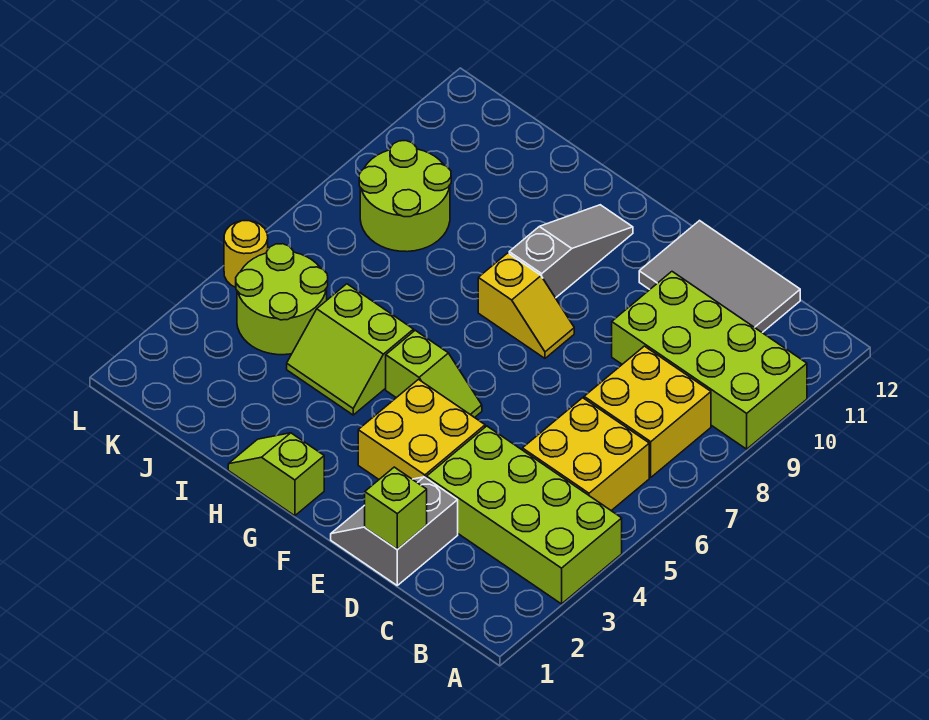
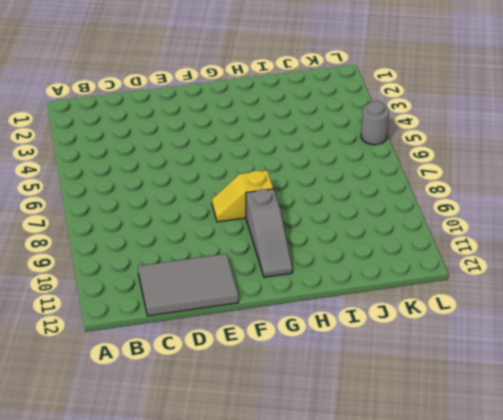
grey 1x1 round brick [361,101,389,145] -> yellow 1x1 round brick [224,221,268,287]
none -> lime 2x4 brick [427,426,622,604]
none -> lime 2x4 brick [612,272,807,449]
none -> yellow 2x2 brick [522,398,649,511]

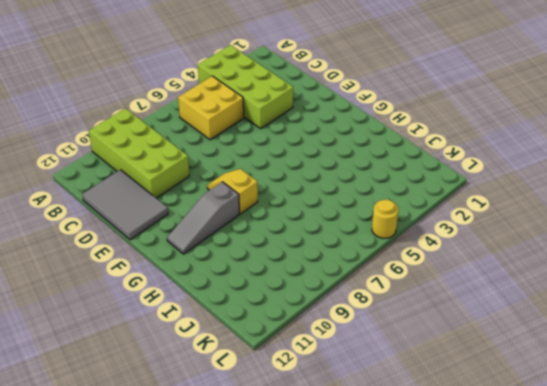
none -> yellow 2x2 brick [584,346,711,477]
none -> grey 2x2 slope [331,477,458,585]
none -> yellow 2x2 brick [358,380,485,479]

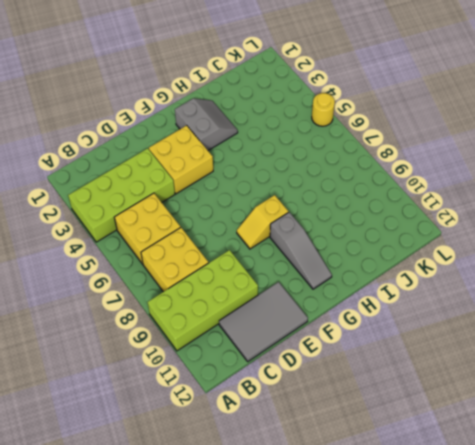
grey 2x2 slope [175,98,238,150] -> grey 2x2 slope moved to [331,477,458,585]
none -> lime 1x2 slope [386,330,482,418]
none -> lime 1x2 slope [228,433,324,516]
none -> lime 2x2 slope [287,284,414,415]

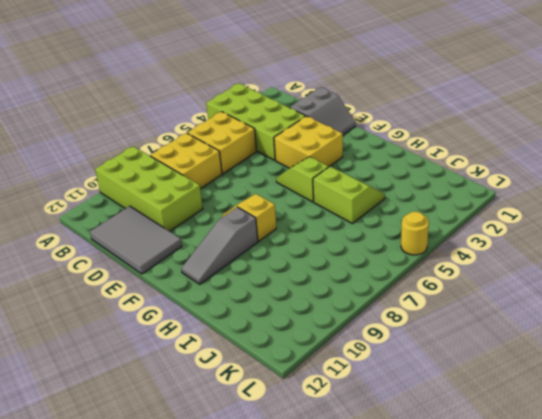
none -> lime 1x2 slope [228,433,324,516]
none -> lime 2x2 round brick [236,244,328,355]
none -> lime 2x2 round brick [359,141,451,252]

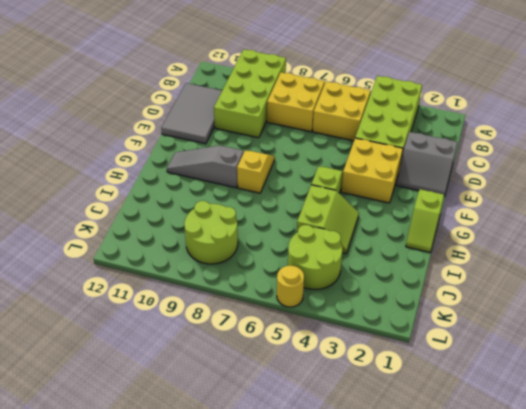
none -> lime 1x1 brick [365,467,427,549]

